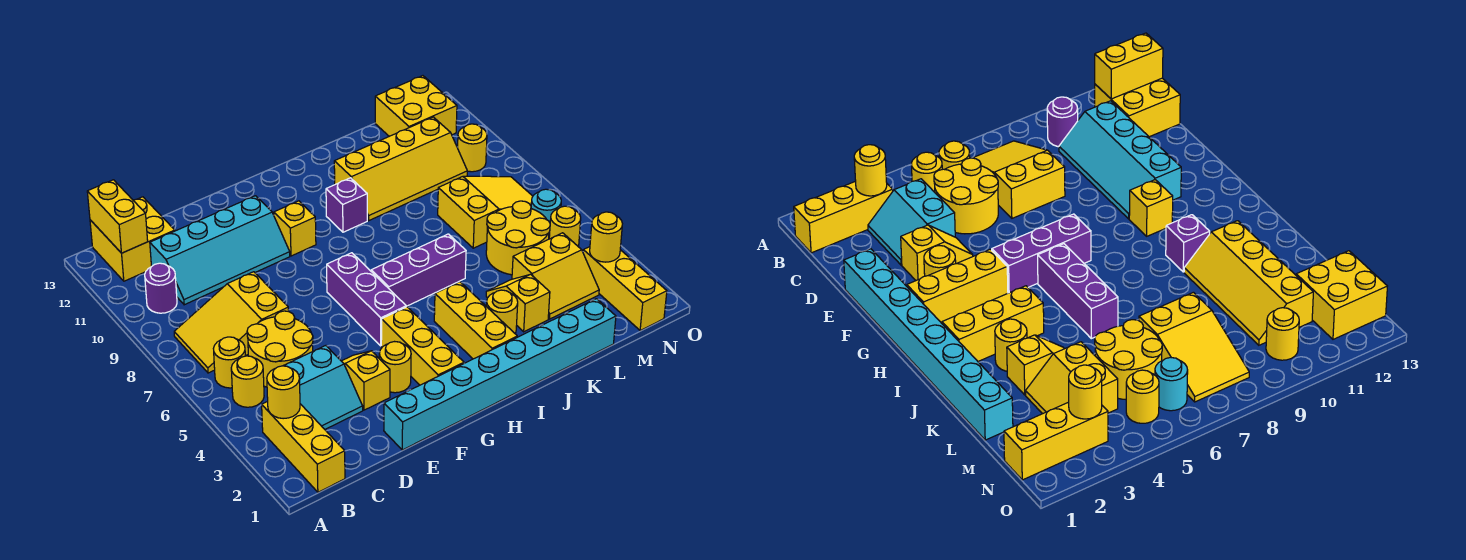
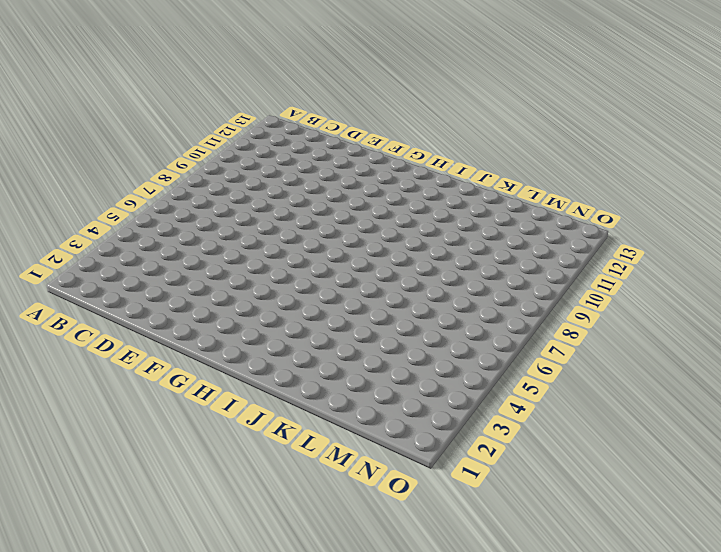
none -> yellow 1x3 brick [262,401,345,492]
none -> yellow 1x1 round brick [231,356,264,407]
none -> yellow 1x1 round brick [213,337,245,388]
none -> yellow 2x3 slope [174,272,289,373]

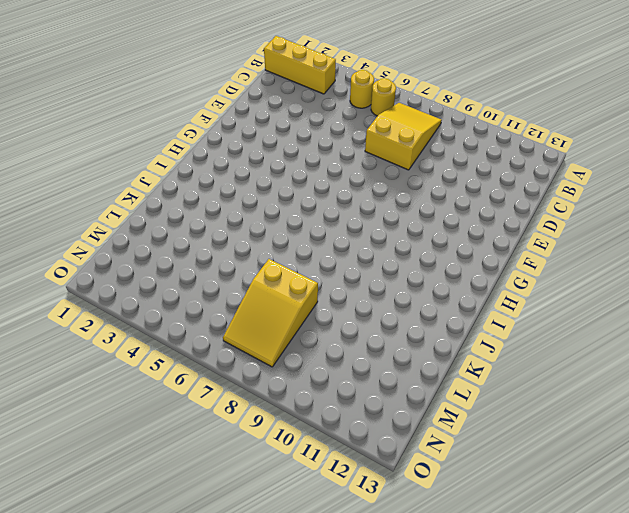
none -> purple 1x1 round brick [145,263,177,313]
none -> yellow 2x2 brick [90,197,175,281]
none -> cyan 2x2 slope [283,346,363,429]
none -> yellow 2x2 round brick [247,311,313,387]

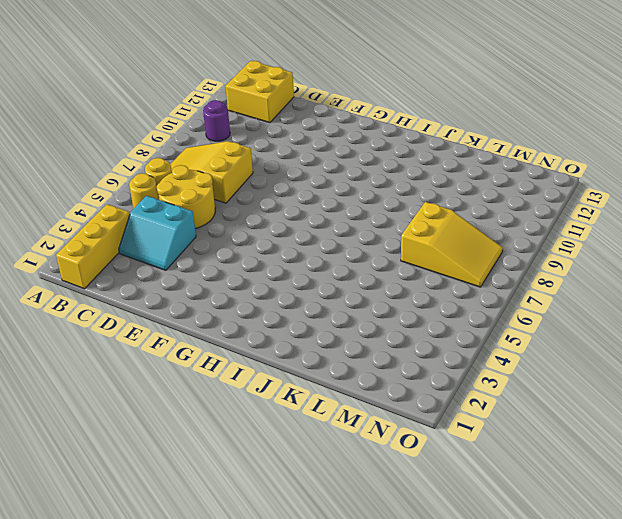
none -> cyan 2x4 slope [150,196,290,305]
none -> cyan 1x8 brick [384,299,616,450]
none -> yellow 1x2 slope [342,351,390,410]
none -> yellow 1x1 round brick [379,342,411,393]

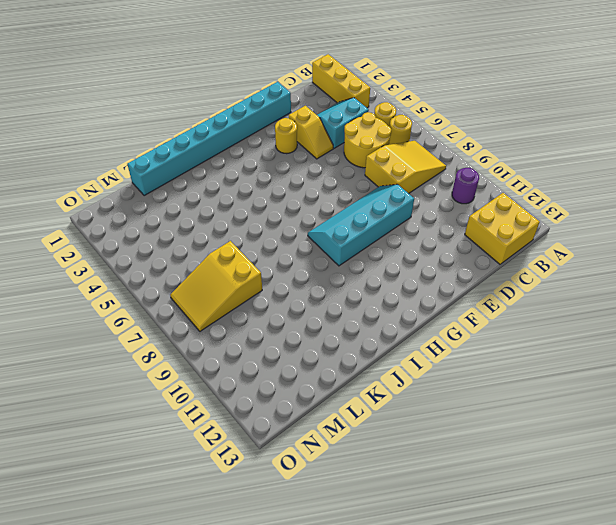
cyan 2x4 slope [308,184,414,266] -> cyan 2x4 slope moved to [150,196,290,305]
none -> yellow 1x3 brick [381,307,464,385]
none -> purple 1x3 brick [327,253,406,346]
none -> yellow 1x1 brick [274,201,316,256]
none -> purple 1x3 brick [371,234,466,306]

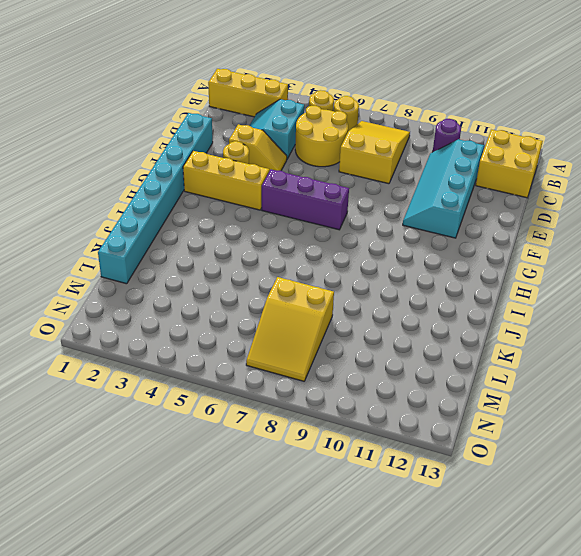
none -> yellow 1x1 brick [274,201,316,256]
none -> purple 1x3 brick [371,234,466,306]
none -> yellow 1x3 brick [434,282,517,359]
none -> purple 1x1 brick [326,178,367,232]

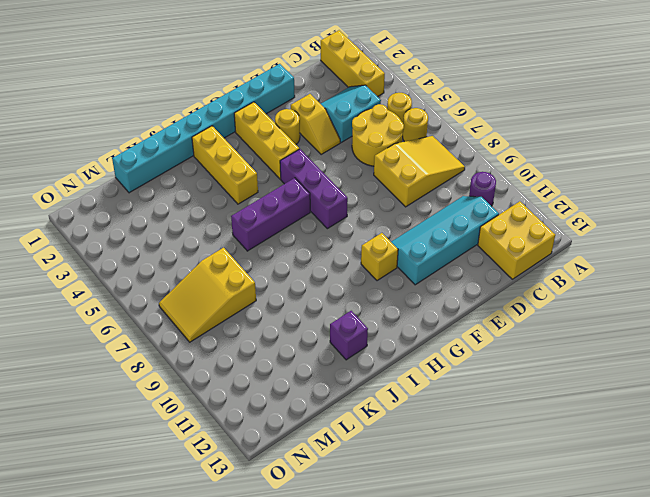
purple 1x1 brick [330,311,368,360] -> purple 1x1 brick moved to [326,178,367,232]
none -> yellow 1x1 round brick [486,290,518,334]
none -> yellow 2x4 slope [334,117,467,221]
none -> yellow 1x2 slope [486,274,550,332]
none -> yellow 2x2 slope [512,233,599,319]

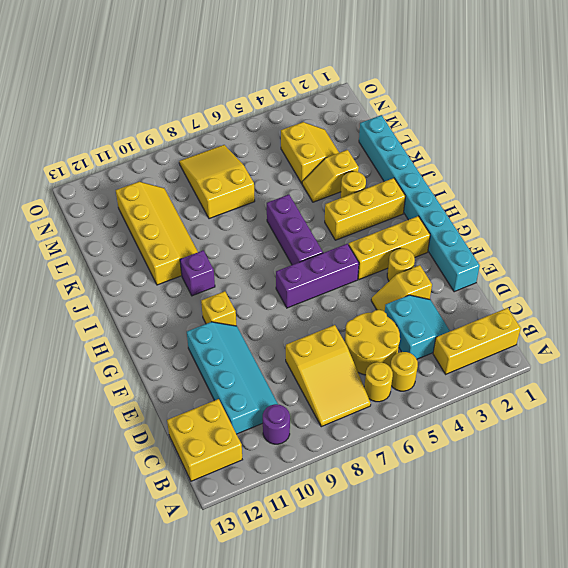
none -> yellow 2x2 round brick [486,201,550,275]
none -> yellow 2x2 brick [375,76,457,136]
none -> yellow 1x3 brick [583,247,667,331]
none -> yellow 1x1 round brick [549,206,581,247]

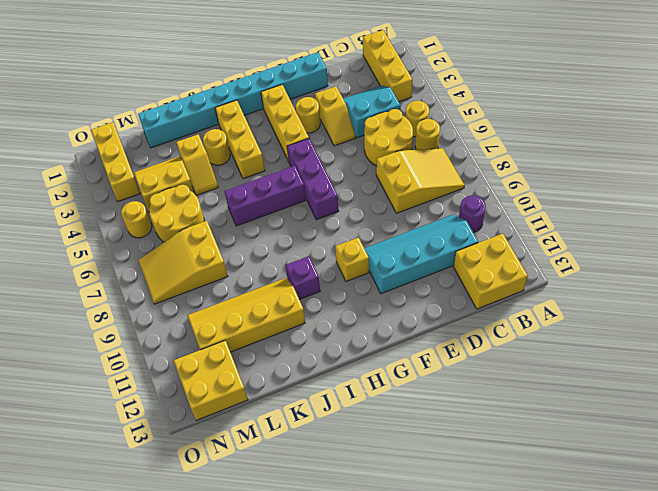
none -> cyan 1x1 round brick [531,189,561,236]
none -> yellow 1x1 round brick [458,124,487,172]
none -> yellow 1x1 round brick [267,366,300,419]
none -> yellow 1x2 brick [87,180,148,253]

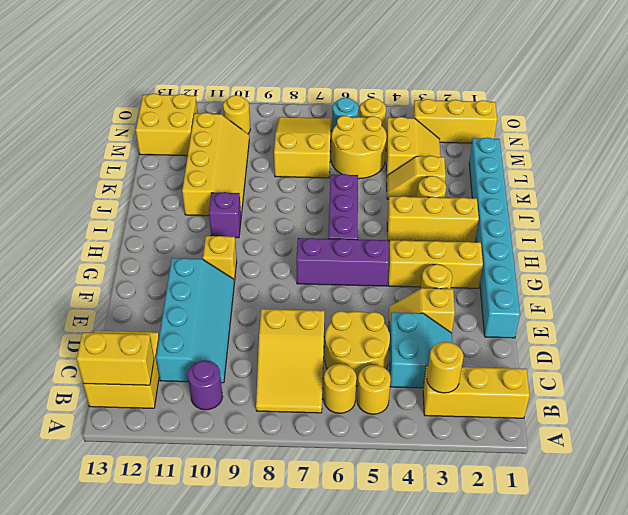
none -> yellow 1x1 round brick [590,212,622,262]

